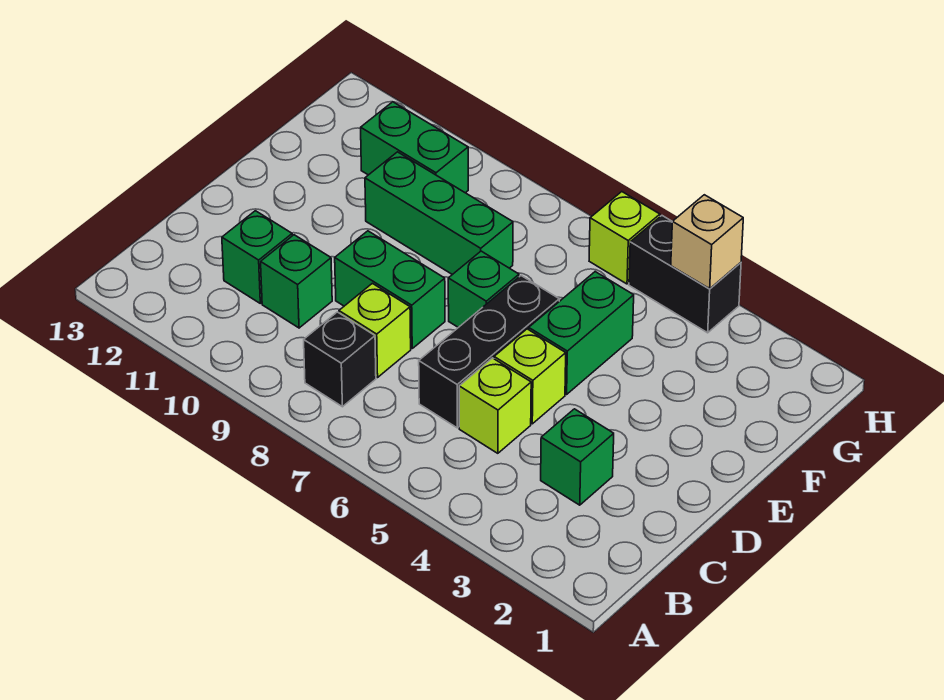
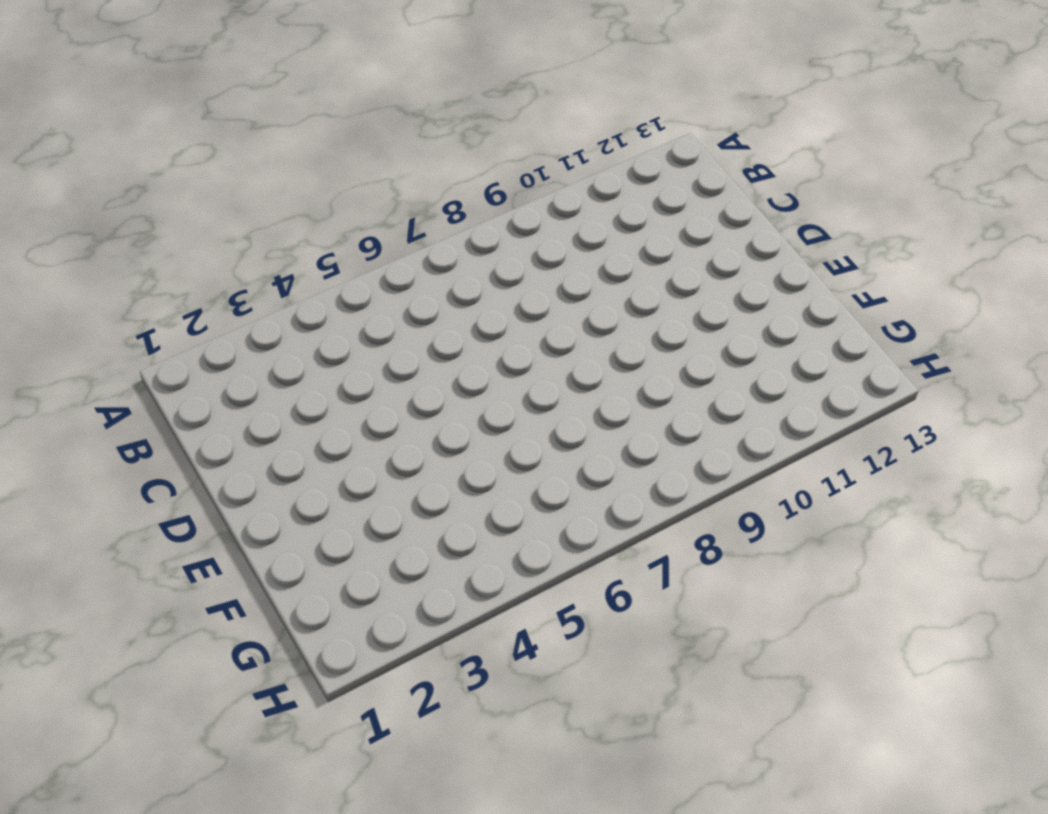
none -> black 1x1 brick [304,312,376,407]
none -> green 1x1 brick [541,409,614,505]
none -> lime 1x1 brick [459,358,531,453]

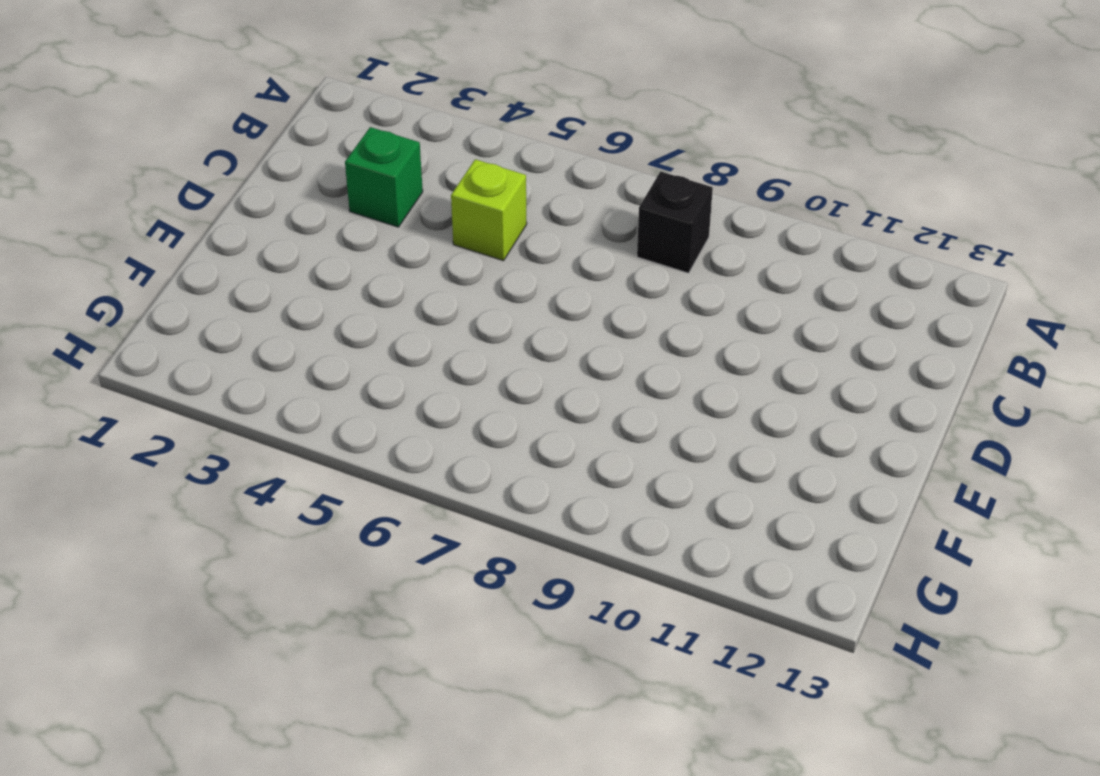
none -> black 1x3 brick [419,276,559,428]
none -> lime 1x1 brick [339,283,411,377]
none -> green 1x1 brick [261,235,332,328]

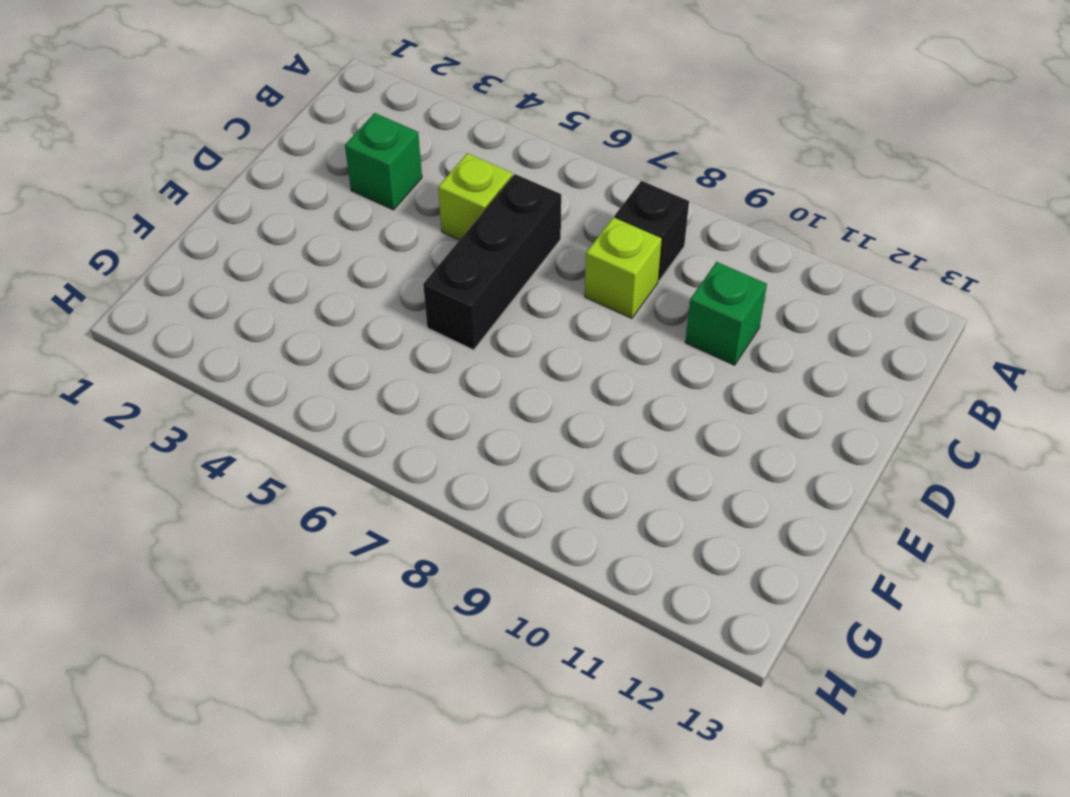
none -> green 1x1 brick [222,211,292,303]
none -> lime 1x1 brick [494,329,566,424]
none -> green 1x2 brick [335,231,445,348]

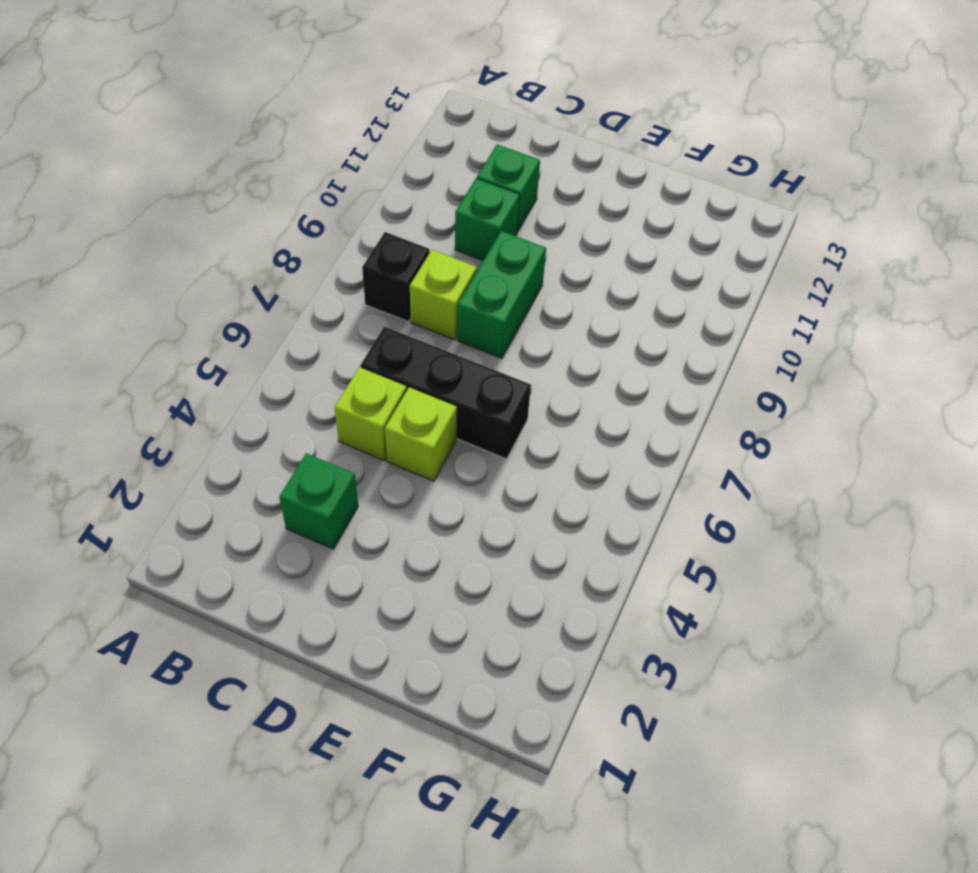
none -> green 1x2 brick [529,272,634,394]
none -> green 1x1 brick [448,251,519,327]
none -> green 1x3 brick [365,152,513,275]

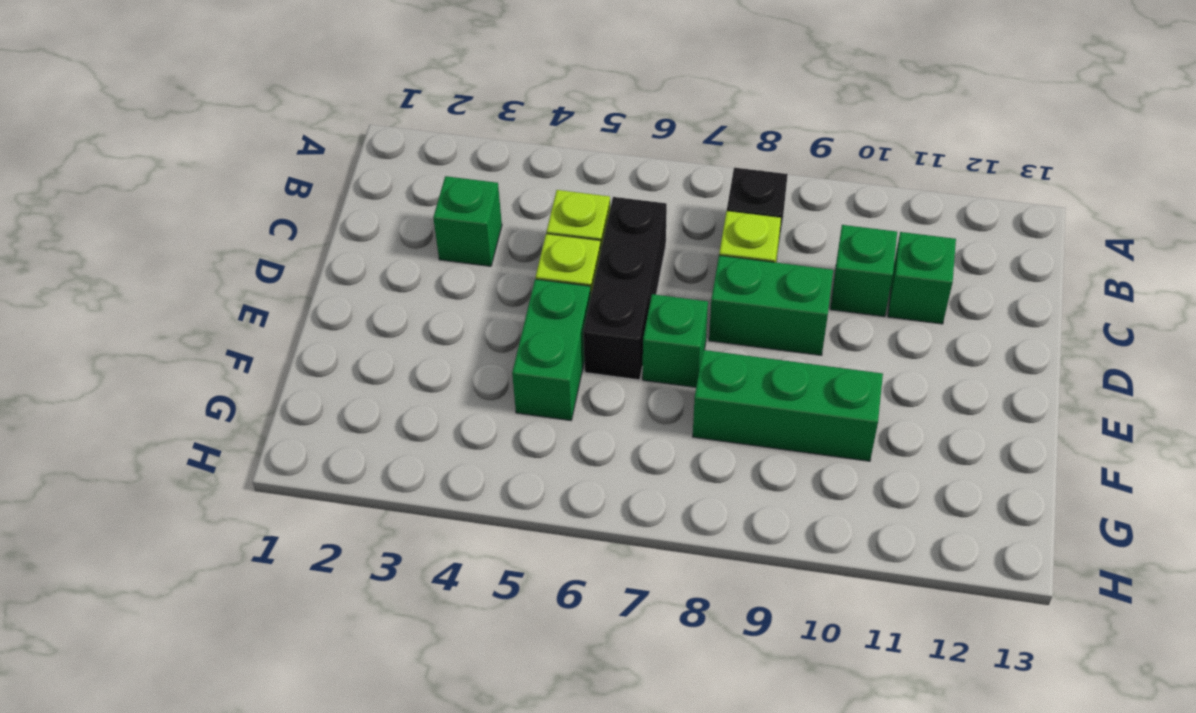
none -> green 1x2 brick [361,102,468,193]
none -> black 1x2 brick [629,216,741,333]
none -> lime 1x1 brick [589,192,660,284]

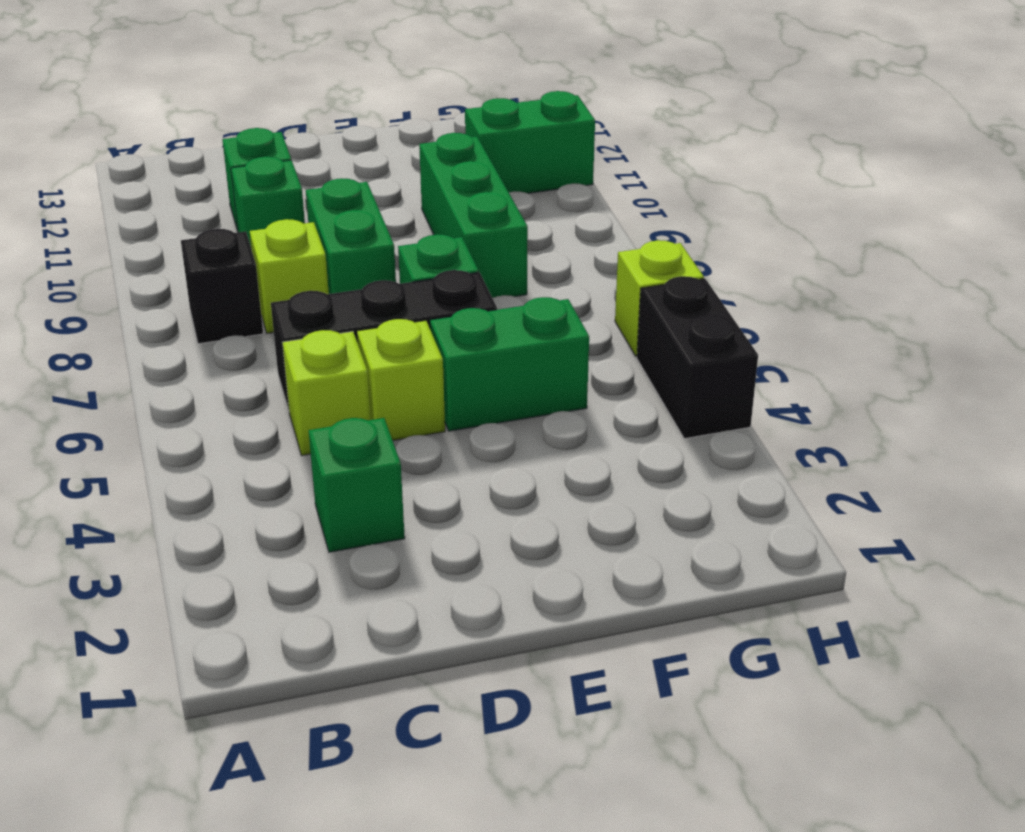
green 1x2 brick [465,91,595,193] -> green 1x2 brick turned to [361,102,468,193]
none -> tan 1x1 brick [671,195,743,289]

